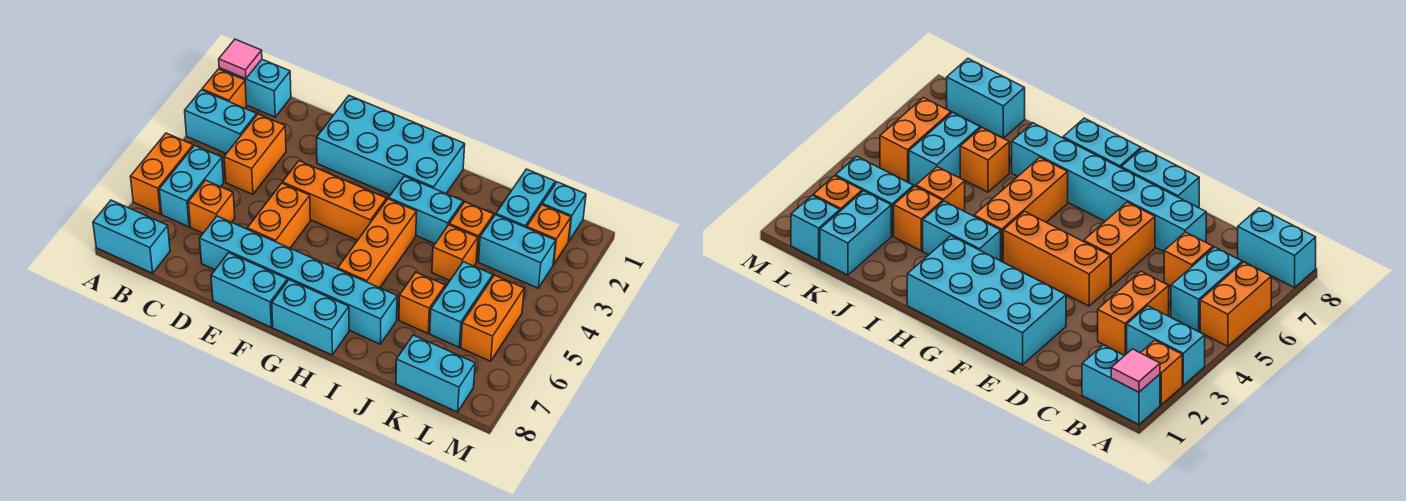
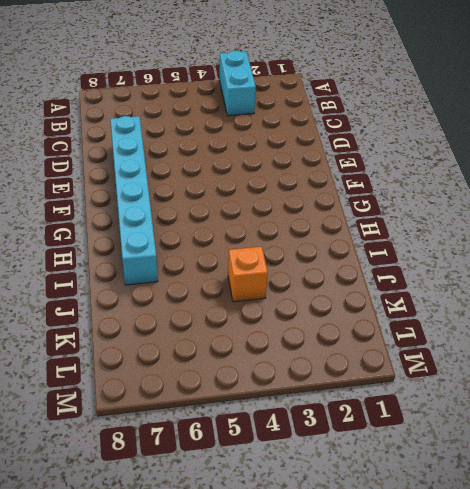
none -> cyan 1x2 brick [219,59,291,117]
none -> orange 1x1 brick [202,69,246,108]
none -> orange 1x2 brick [130,133,193,214]

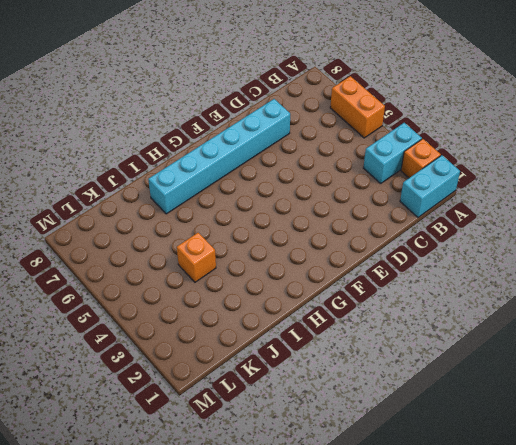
none -> cyan 1x2 brick [93,200,170,273]
none -> cyan 1x2 brick [159,145,223,227]
none -> orange 1x2 brick [224,114,286,194]

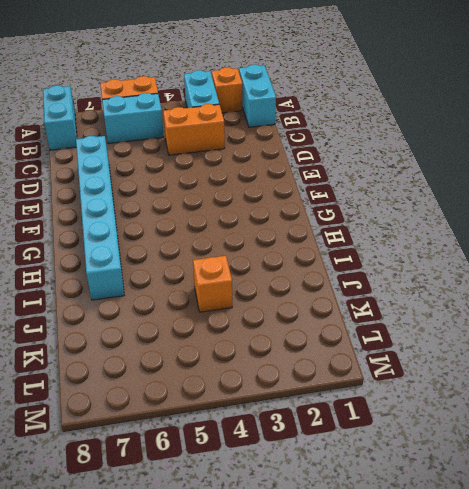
none -> orange 1x1 brick [188,180,235,233]
none -> cyan 2x4 brick [317,96,465,195]
none -> orange 1x3 brick [282,161,386,240]

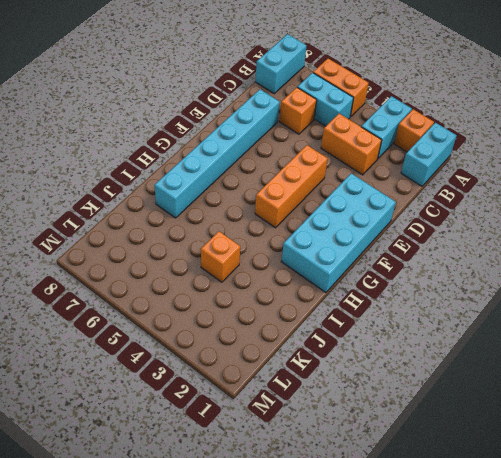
none -> orange 1x2 brick [247,183,310,248]
none -> cyan 1x2 brick [211,253,287,327]
none -> cyan 1x2 brick [272,280,349,355]

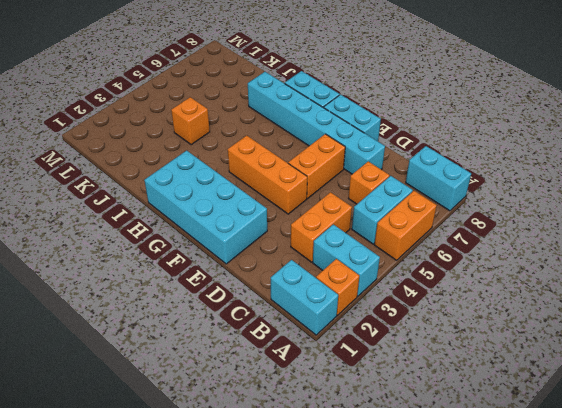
none -> cyan 1x2 brick [389,176,463,244]
none -> orange 1x3 brick [338,199,417,288]
none -> orange 1x1 brick [449,202,494,262]

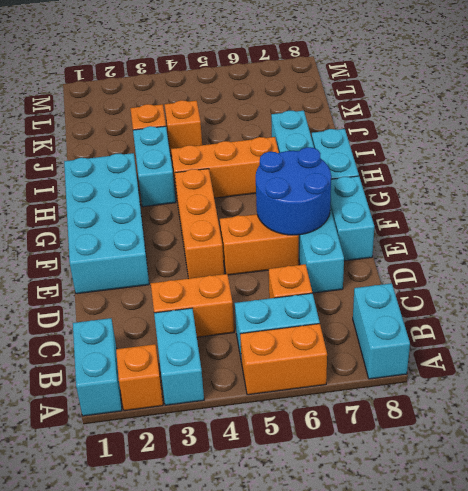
blue 2x2 round brick [256,147,331,235] -> none
none -> orange 1x1 brick [399,272,445,333]
none -> cyan 1x2 brick [496,169,555,228]
none -> cyan 1x2 brick [478,215,556,288]

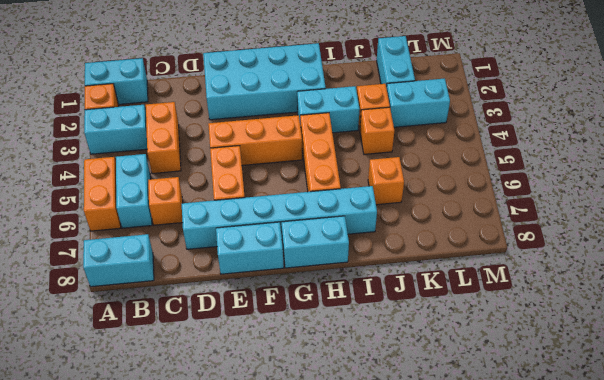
none -> cyan 1x2 brick [430,262,493,347]
none -> cyan 1x2 brick [396,335,475,412]
none -> cyan 1x1 brick [542,182,586,241]

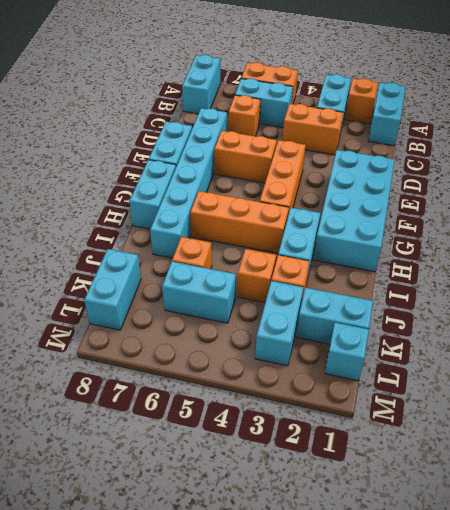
none -> orange 1x1 brick [527,205,571,264]
none -> orange 1x2 brick [461,275,524,361]
none -> pink 1x1 tile [219,39,262,79]

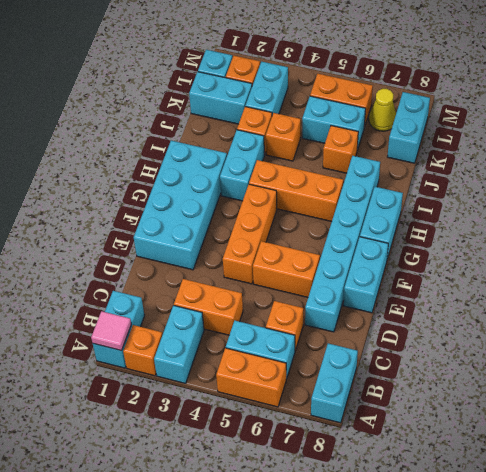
yellow 1x1 cone [369,89,396,131] -> none

